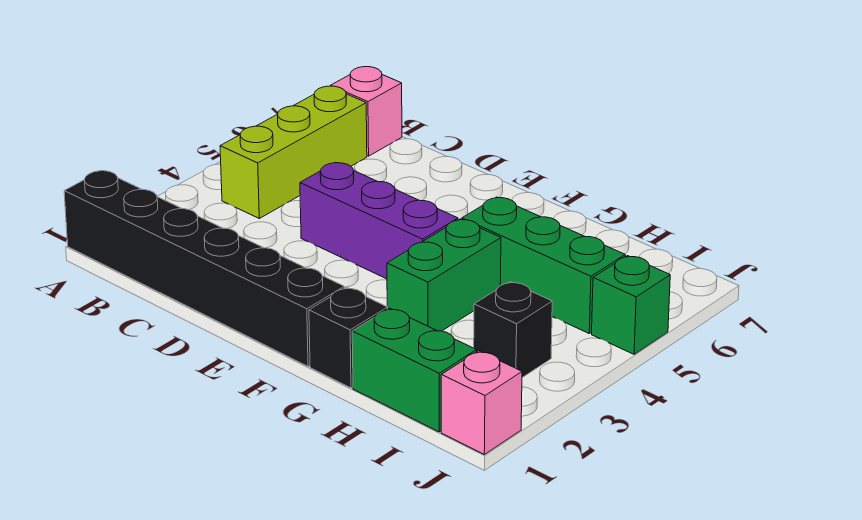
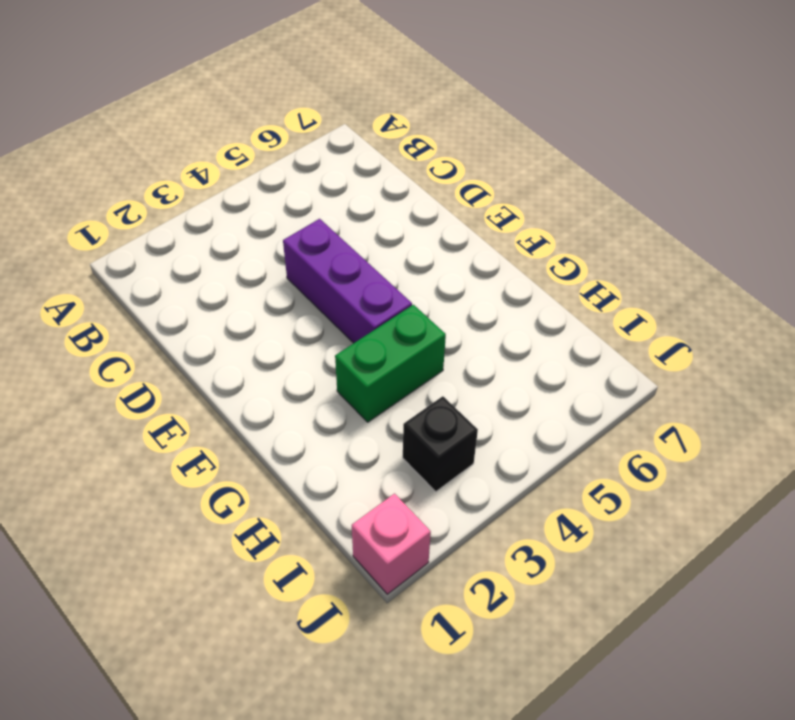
none -> black 1x6 brick [64,171,344,366]
none -> lime 1x3 brick [220,86,367,218]

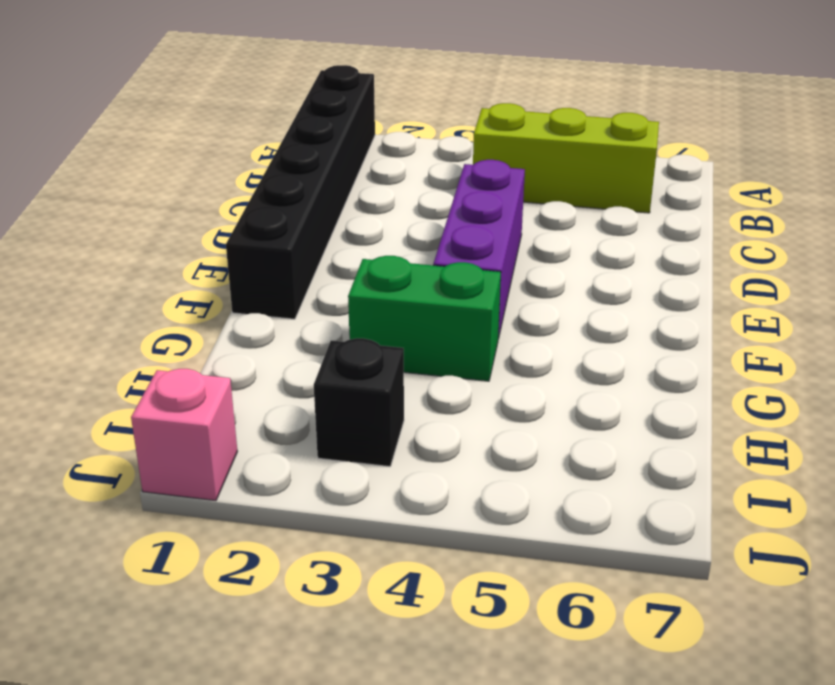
none -> pink 1x1 brick [331,67,402,156]
none -> black 1x1 brick [309,287,388,388]

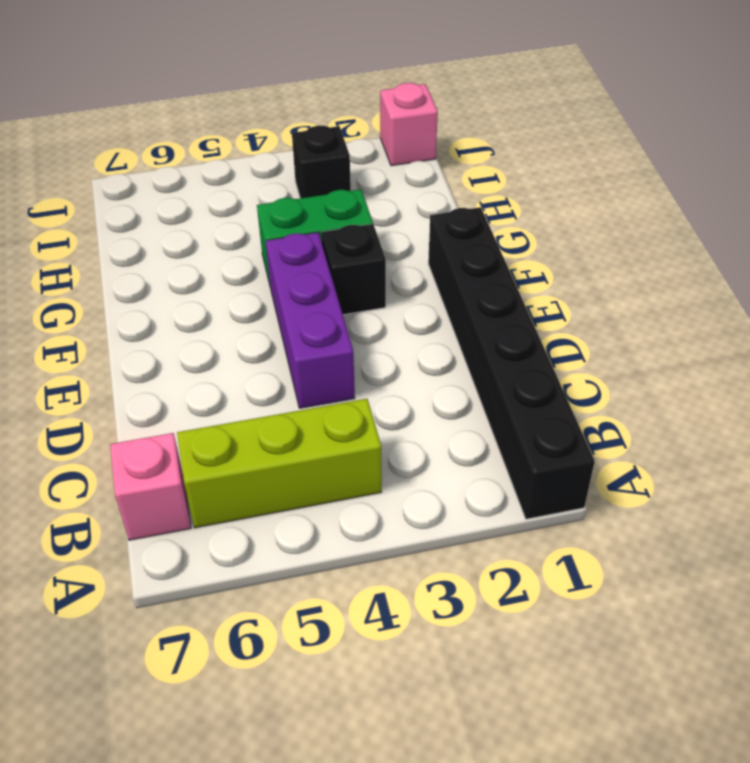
black 1x1 brick [321,224,386,315] -> black 1x1 brick moved to [309,287,388,388]
none -> green 1x3 brick [462,197,625,333]
none -> green 1x2 brick [352,308,476,432]

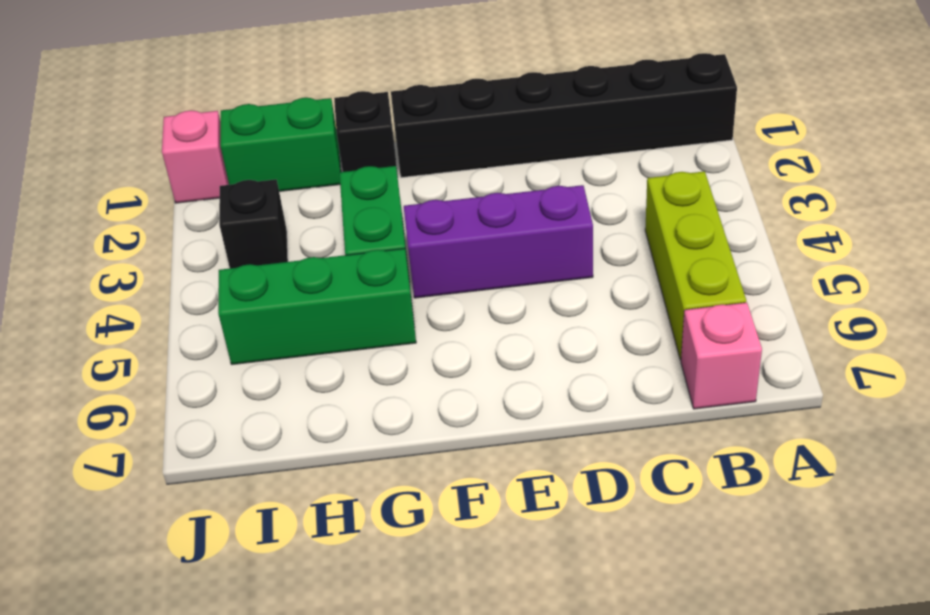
none -> green 1x1 brick [592,256,670,354]

